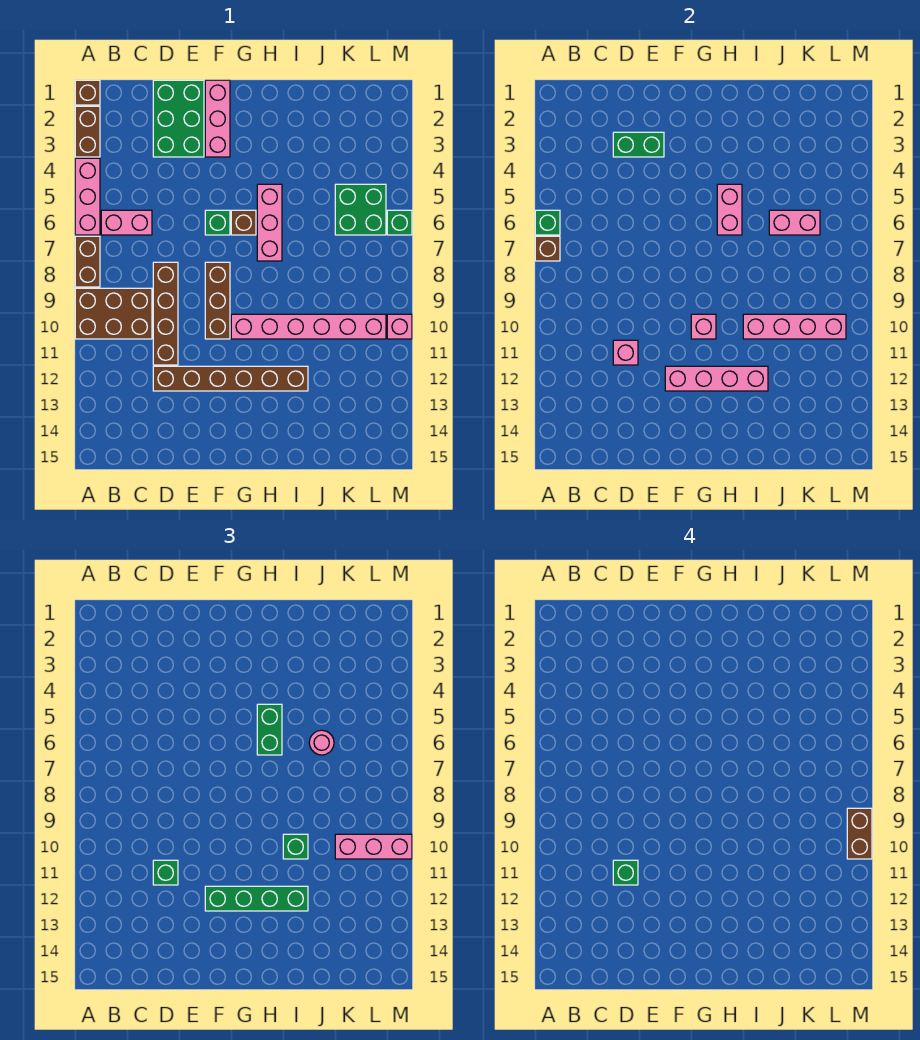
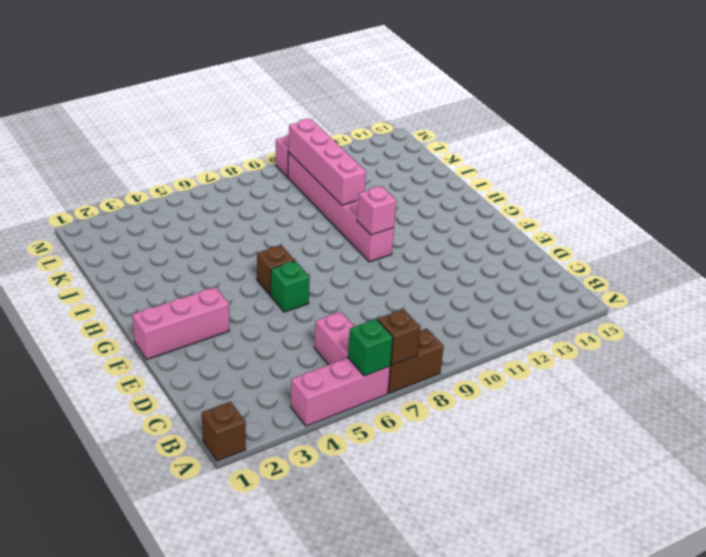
none -> brown 1x2 brick [75,106,100,157]
none -> brown 2x3 brick [75,288,152,339]
none -> green 2x3 brick [153,80,204,157]
none -> brown 1x4 brick [153,262,178,365]

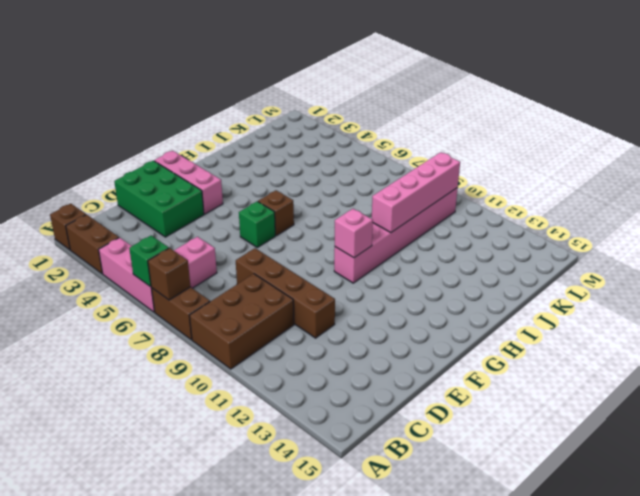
none -> brown 1x6 brick [153,366,308,391]
none -> brown 1x3 brick [205,262,230,339]
none -> pink 1x3 brick [257,184,282,261]
none -> green 2x2 brick [335,184,386,235]

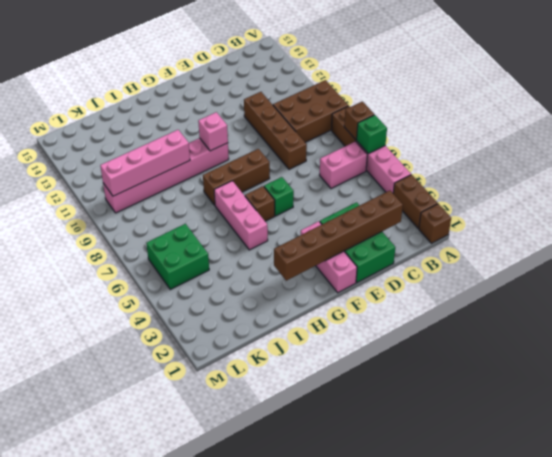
brown 1x6 brick [274,191,403,281] -> brown 1x6 brick moved to [153,366,308,391]
brown 1x3 brick [203,149,270,205] -> brown 1x3 brick turned to [205,262,230,339]
none -> green 1x1 brick [387,210,412,235]
none -> pink 1x1 brick [387,314,412,339]
none -> green 1x2 brick [613,132,664,157]
none -> pink 1x1 brick [613,340,638,365]

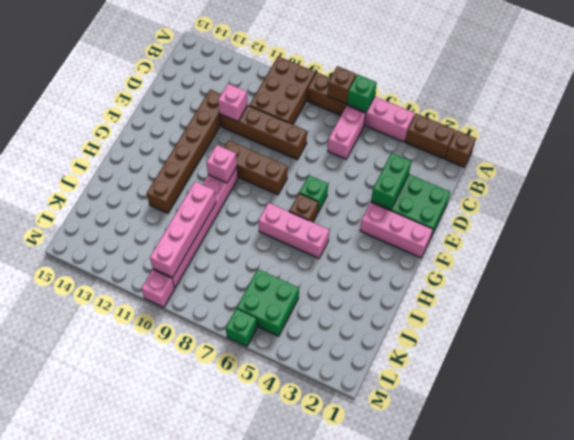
none -> pink 1x4 brick [665,366,768,391]
none -> pink 1x2 brick [717,184,742,235]
none -> pink 1x2 brick [769,210,820,235]
none -> green 1x1 brick [153,860,178,885]

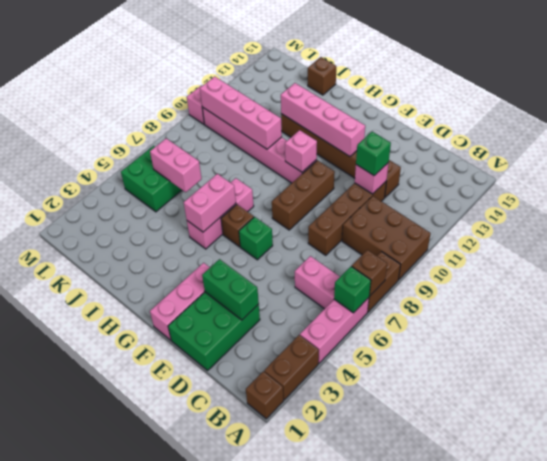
brown 1x1 brick [308,57,336,95] -> none
none -> green 1x1 brick [387,210,412,235]
none -> green 1x4 brick [205,886,308,911]
none -> green 1x2 brick [257,704,282,755]
none -> green 1x1 brick [283,834,308,859]

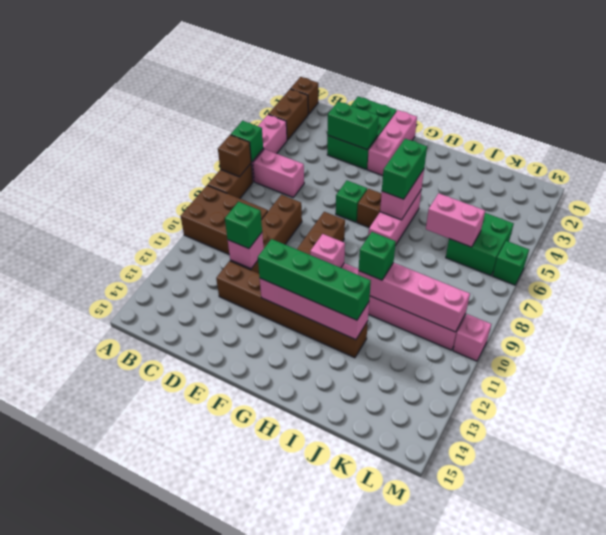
none -> pink 1x1 round brick [309,730,334,755]
none -> pink 1x3 brick [335,834,412,859]
none -> green 1x1 brick [613,860,638,885]
none -> brown 1x2 brick [847,808,872,859]

